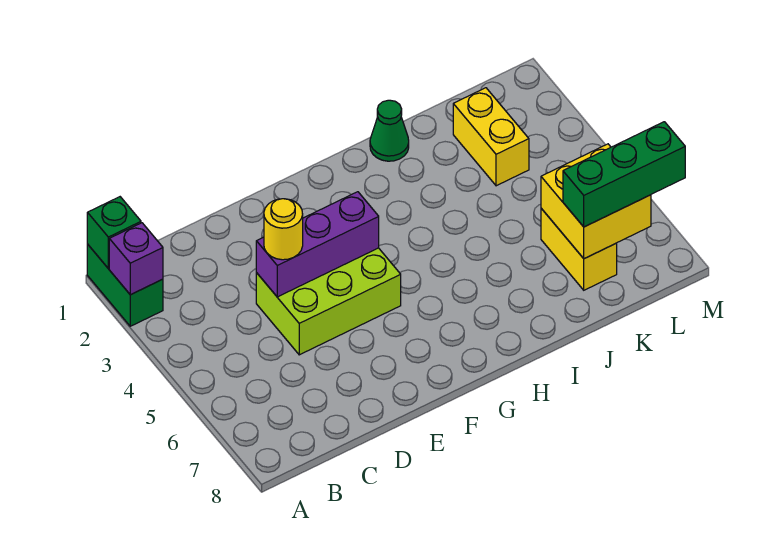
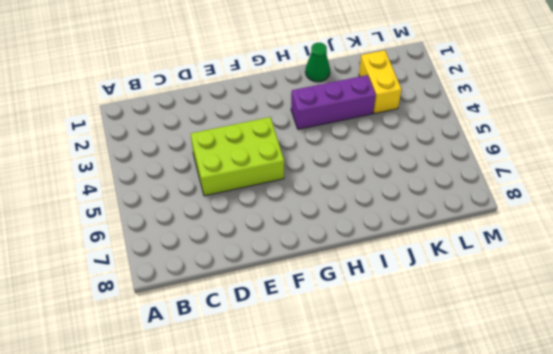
purple 1x3 brick [291,75,376,129] -> purple 1x3 brick moved to [256,192,379,297]
none -> green 1x2 brick [87,244,163,326]
none -> yellow 1x2 brick [541,208,617,290]

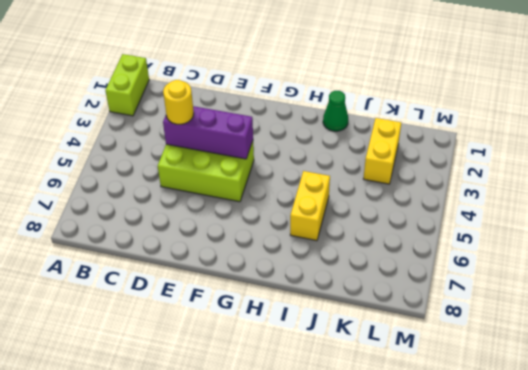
lime 1x2 brick [105,54,149,116] -> green 1x2 brick [87,244,163,326]
yellow 1x2 brick [290,171,330,241] -> yellow 1x2 brick moved to [541,208,617,290]
none -> green 1x1 brick [87,197,141,268]
none -> purple 1x1 brick [109,223,163,295]

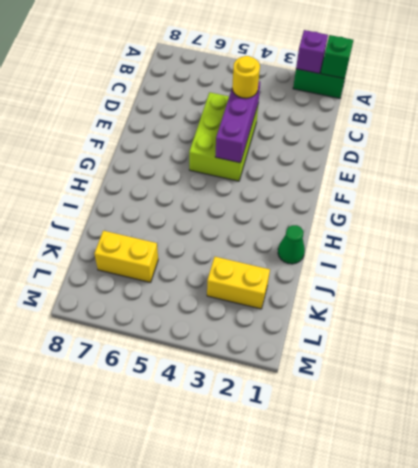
none -> yellow 2x2 brick [541,144,651,259]
none -> green 1x3 brick [563,122,685,227]

